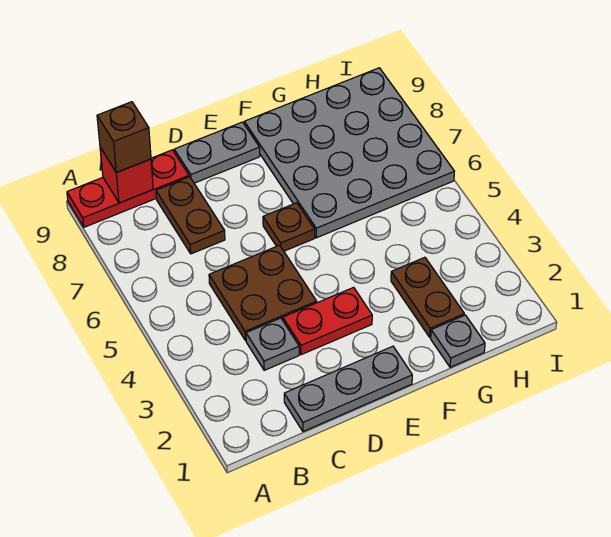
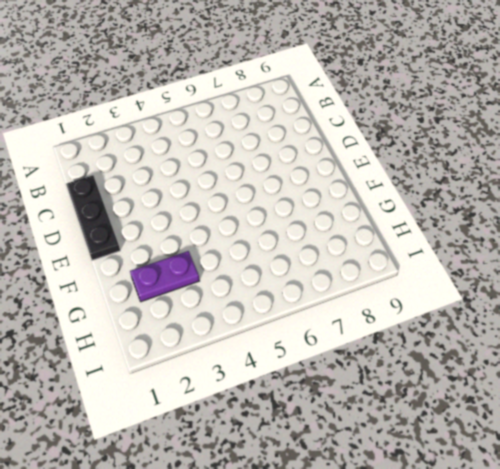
black 1x3 plate [66,175,120,260] -> grey 1x3 plate [284,346,412,432]
purple 1x2 plate [130,251,199,302] -> brown 1x2 plate [391,257,464,337]
none -> red 1x3 plate [67,150,189,227]
none -> grey 1x1 plate [246,318,299,370]
none -> brown 2x2 plate [209,245,317,341]

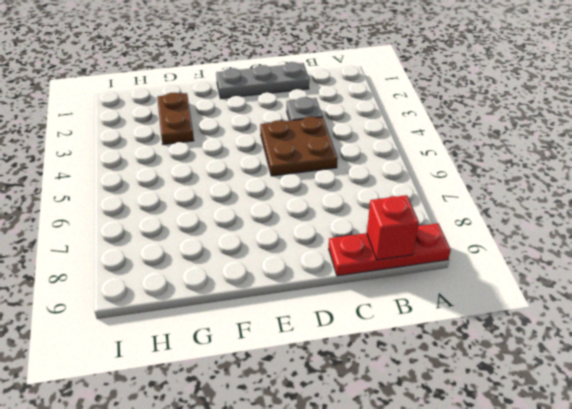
none -> brown 1x2 plate [156,177,225,254]
none -> red 1x2 plate [283,287,372,355]
none -> grey 1x2 plate [174,122,260,183]

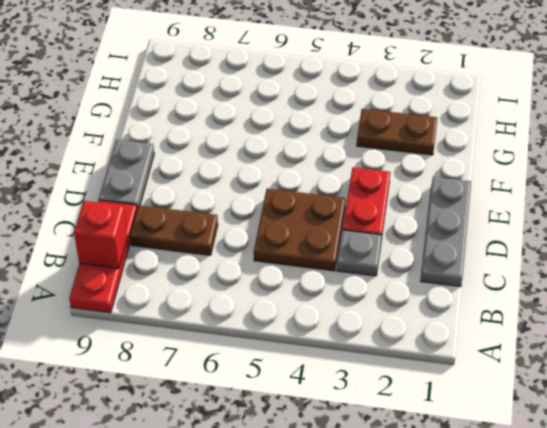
none -> brown 1x1 plate [263,203,315,251]
none -> grey 4x4 plate [244,68,454,238]
none -> grey 1x1 plate [431,315,485,367]

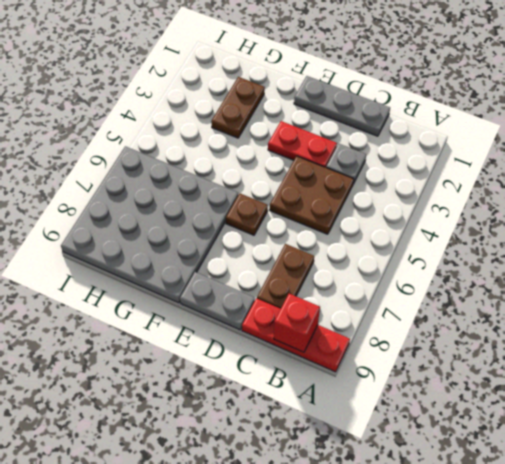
none -> grey 1x1 plate [431,315,485,367]
none -> brown 1x1 brick [97,102,151,173]

